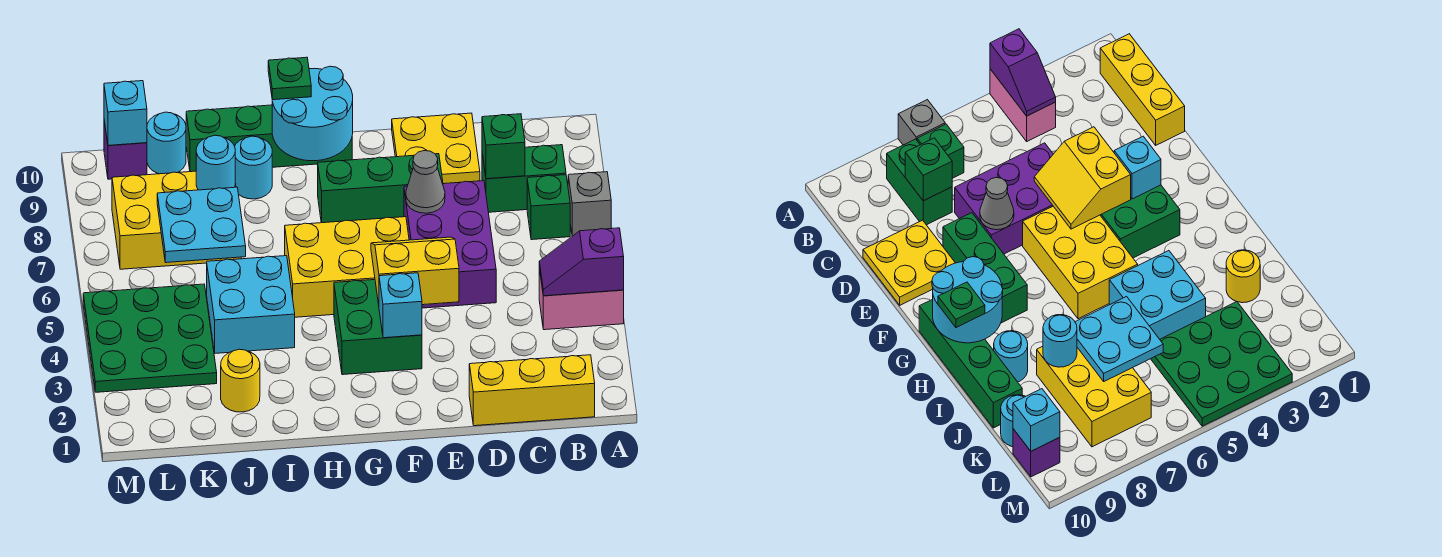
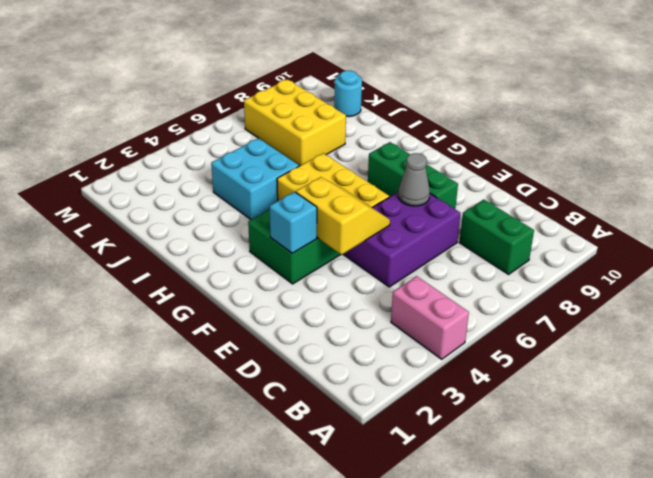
none -> grey 1x1 brick [568,172,611,236]
none -> yellow 1x3 brick [469,355,595,426]
none -> green 1x1 brick [527,175,570,240]

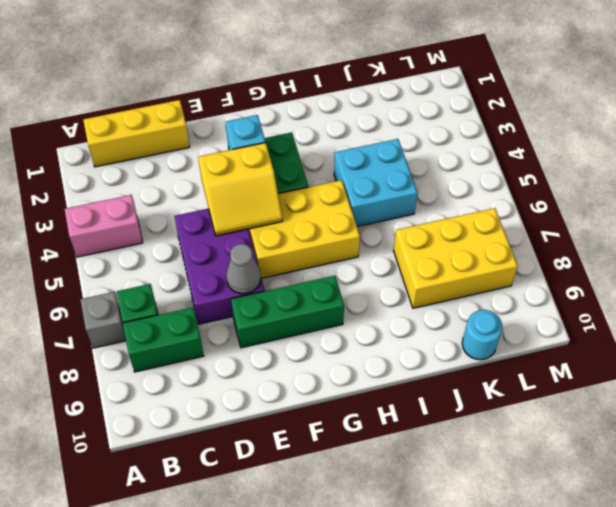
none -> yellow 2x2 plate [392,113,480,184]
none -> green 1x4 brick [186,105,352,172]
none -> cyan 1x1 round brick [235,136,272,199]

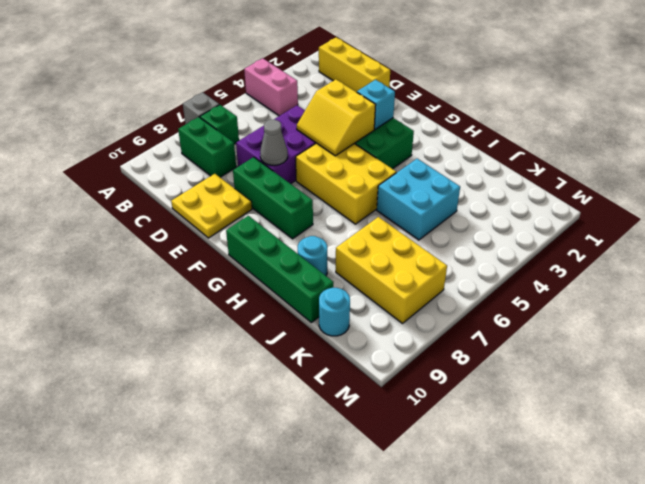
none -> yellow 1x1 round brick [221,349,260,412]
none -> green 3x3 plate [83,284,217,392]
none -> purple 1x1 brick [104,121,147,179]

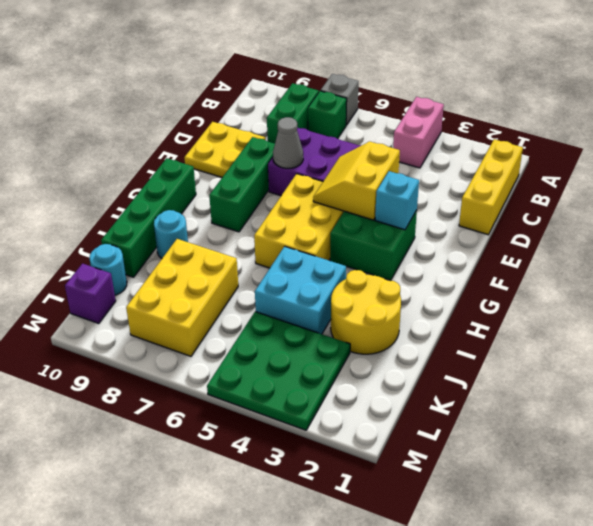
yellow 2x2 round brick [331,270,401,354] -> yellow 1x1 round brick [221,349,260,412]
none -> purple 1x2 slope [539,228,624,296]
none -> green 1x1 brick [482,114,525,179]
none -> cyan 2x2 round brick [272,66,353,161]

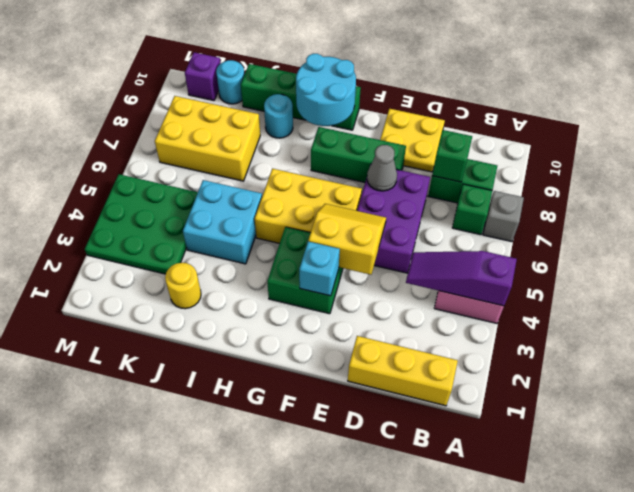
purple 1x3 slope [406,251,517,306] -> purple 1x2 slope [539,228,624,296]
none -> cyan 2x2 plate [157,187,246,263]
none -> cyan 1x1 round brick [196,135,235,190]
none -> cyan 1x1 brick [104,81,147,145]

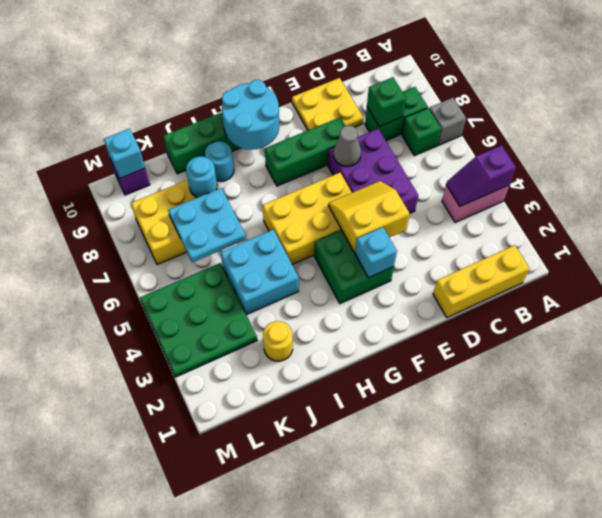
none -> cyan 1x1 round brick [147,112,186,174]
none -> green 1x1 plate [268,57,311,100]

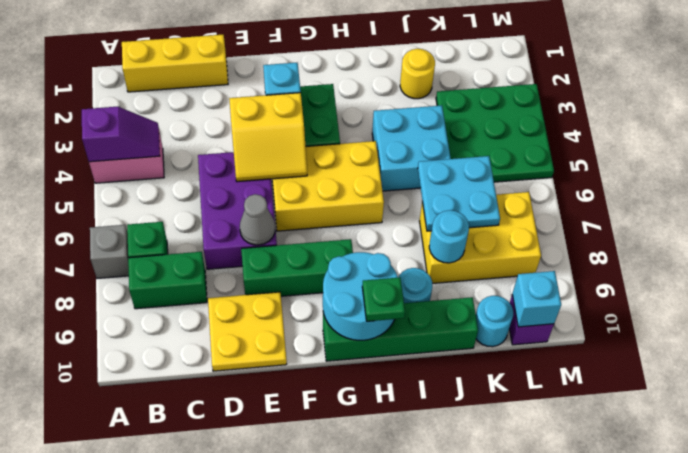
none -> green 1x1 brick [482,114,525,179]

